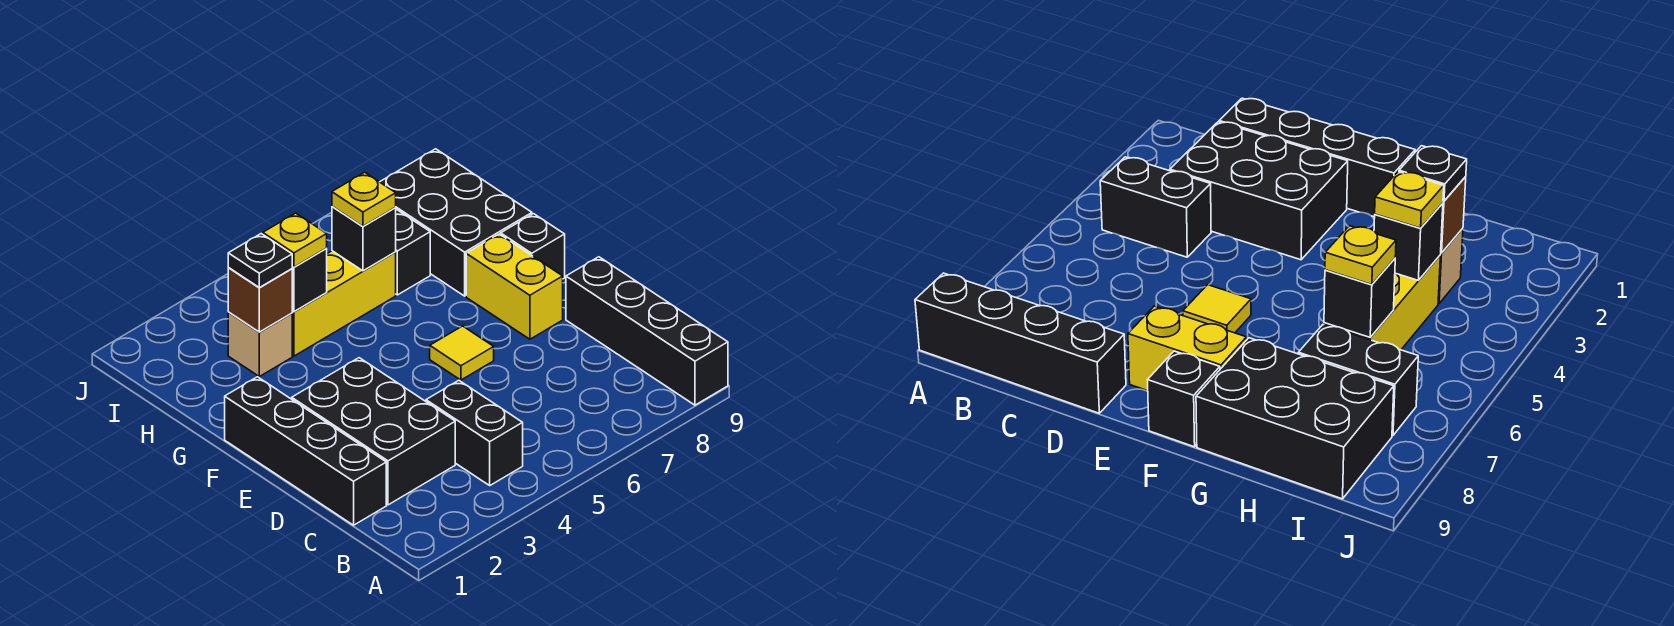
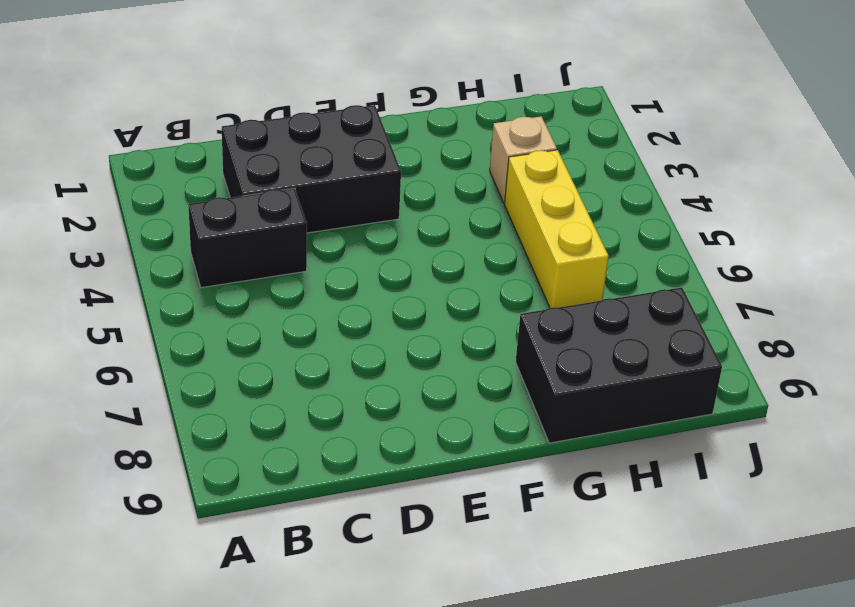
none -> black 1x4 brick [566,257,728,405]
none -> black 1x4 brick [225,377,386,525]
none -> yellow 1x1 tile [430,326,494,380]

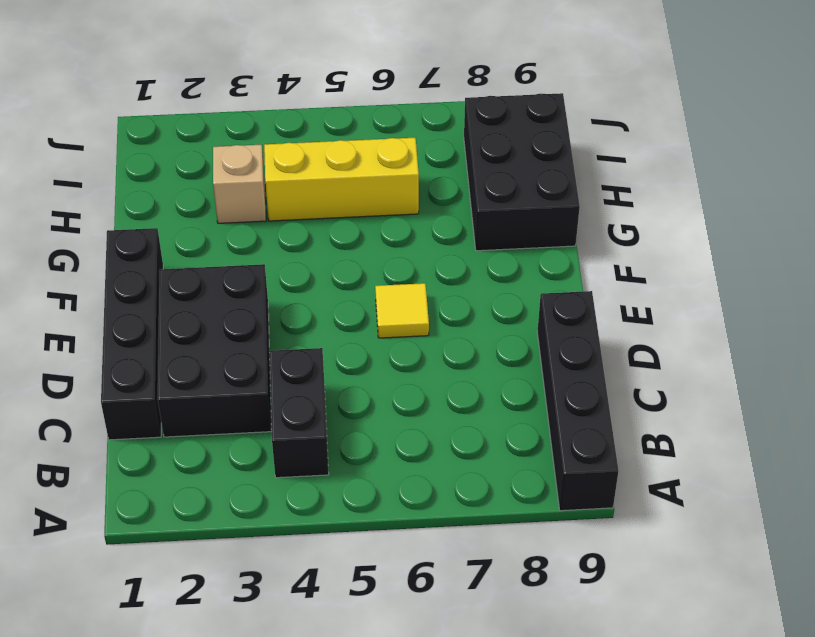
none -> yellow 1x2 brick [466,234,563,339]
none -> black 1x1 brick [501,214,565,279]
none -> black 1x2 brick [396,209,430,295]

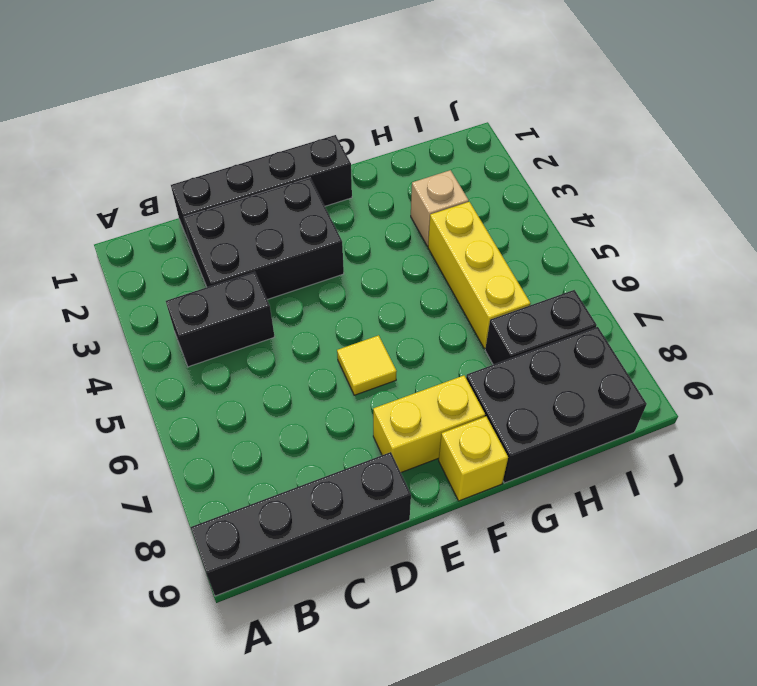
yellow 1x1 brick [439,417,508,501] -> black 1x1 brick [501,214,565,279]
none -> brown 1x1 brick [228,268,292,332]
none -> black 1x1 brick [292,249,327,312]
none -> black 1x1 brick [332,206,396,271]

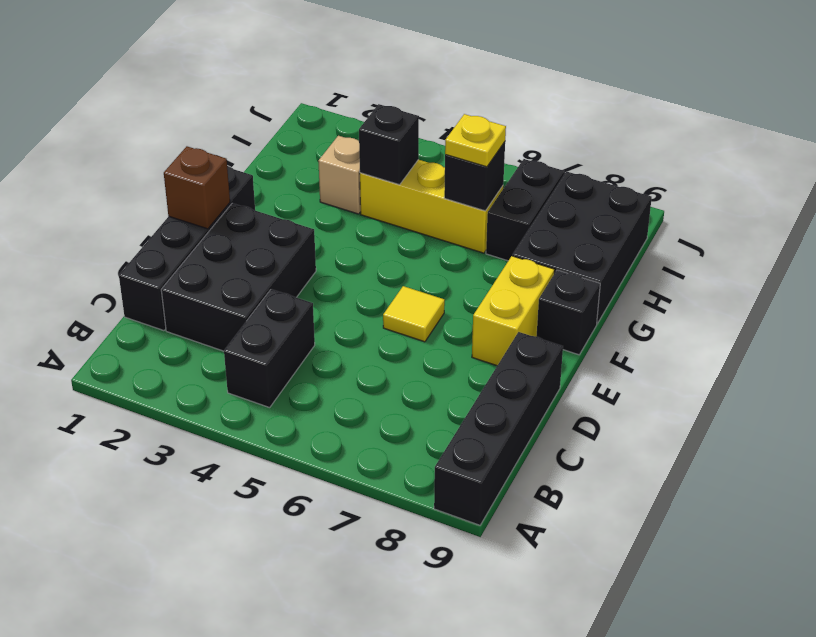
brown 1x1 brick [164,146,230,229] -> brown 1x1 brick moved to [228,268,292,332]
none -> black 1x1 plate [228,234,292,288]
none -> yellow 1x1 plate [263,213,327,267]

